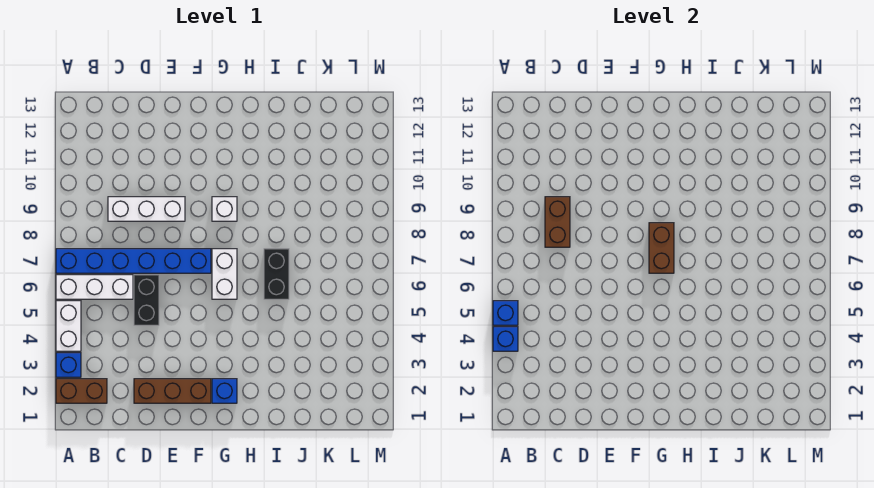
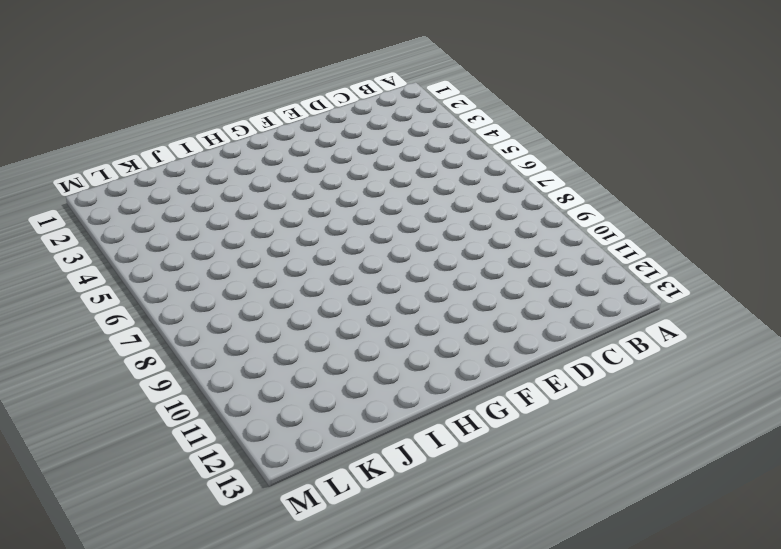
none -> brown 1x2 brick [56,379,107,403]
none -> blue 1x1 brick [56,353,81,377]
none -> white 1x2 brick [56,301,81,351]

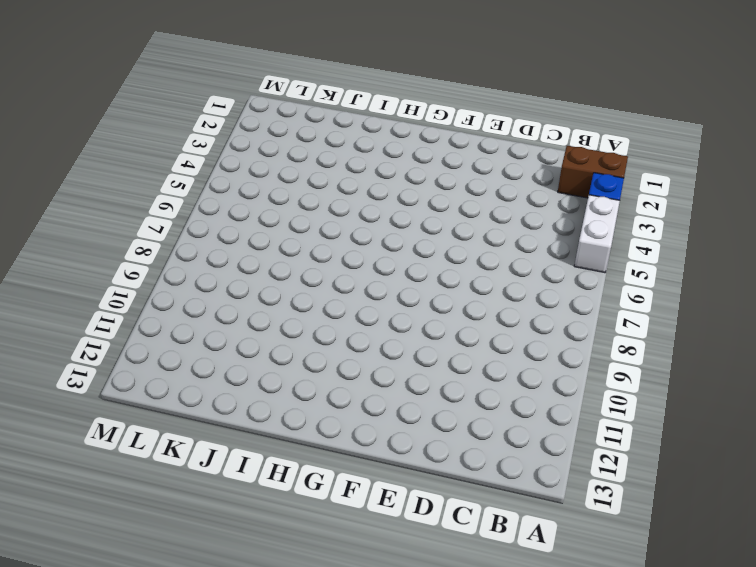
none -> white 1x3 brick [56,275,133,299]
none -> blue 1x6 brick [56,249,211,273]
none -> white 1x3 brick [108,197,185,221]

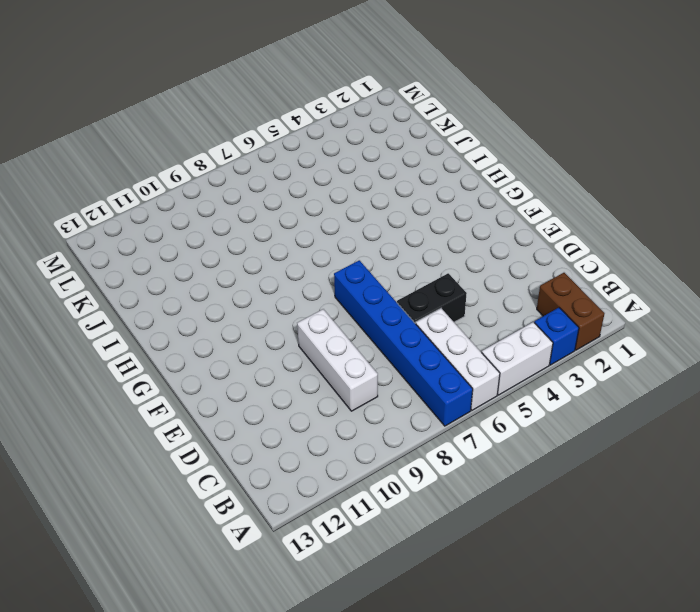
none -> brown 1x3 brick [134,379,211,403]
none -> blue 1x1 brick [212,379,237,403]
none -> white 1x2 brick [212,249,237,299]

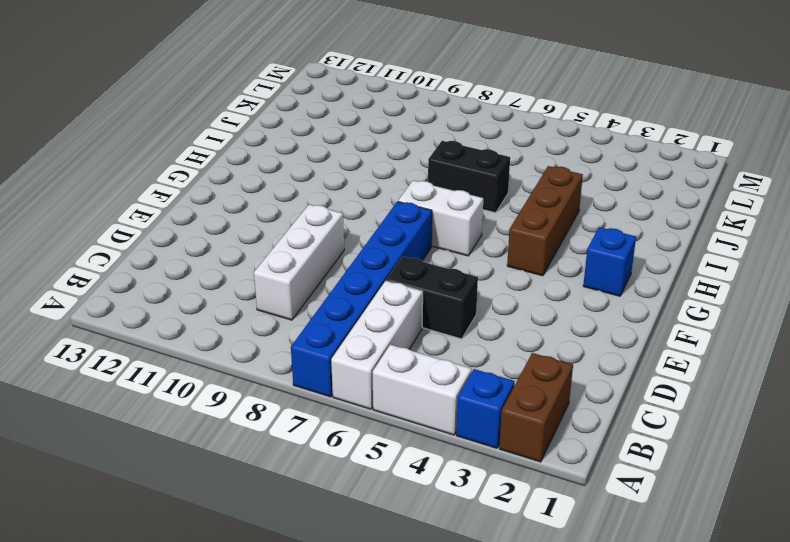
brown 1x3 brick [507,166,583,276] -> brown 1x3 brick moved to [134,379,211,403]
none -> white 1x1 brick [212,197,237,221]
none -> blue 1x1 brick [493,327,518,351]
none -> blue 1x1 brick [493,301,518,325]

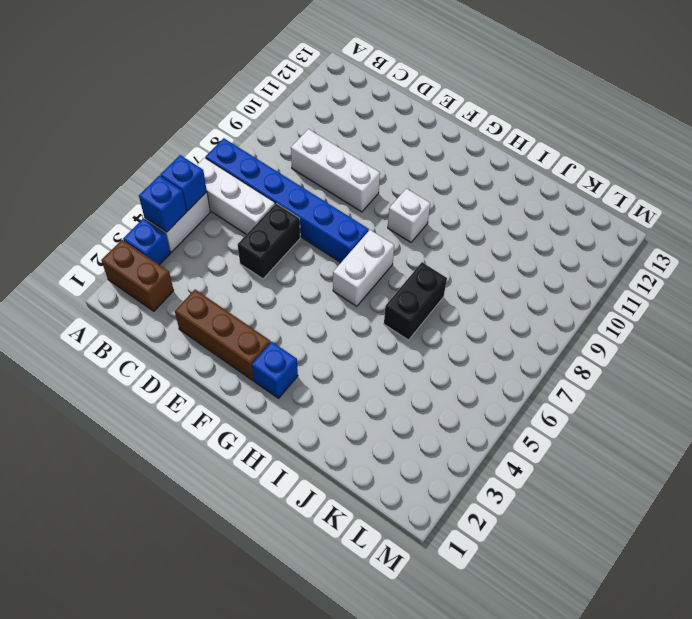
none -> brown 1x2 brick [545,197,570,247]
none -> brown 1x2 brick [649,223,674,273]

